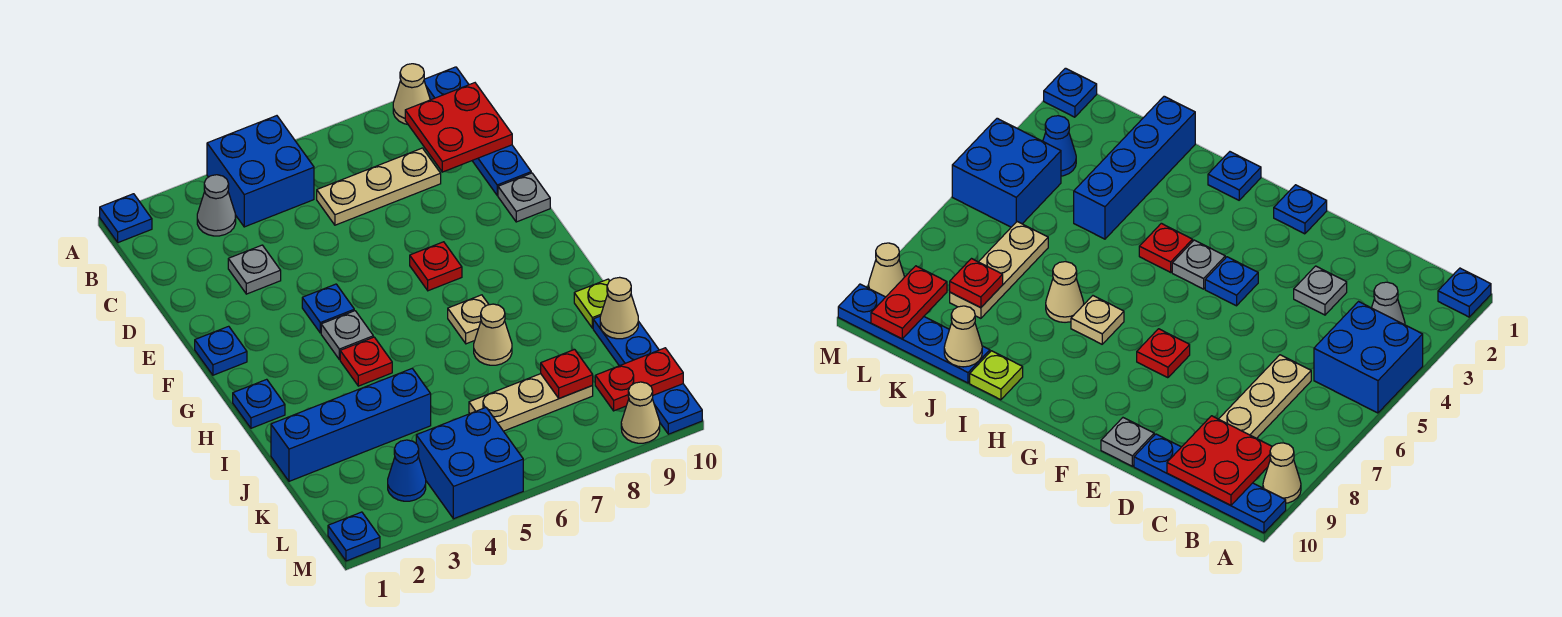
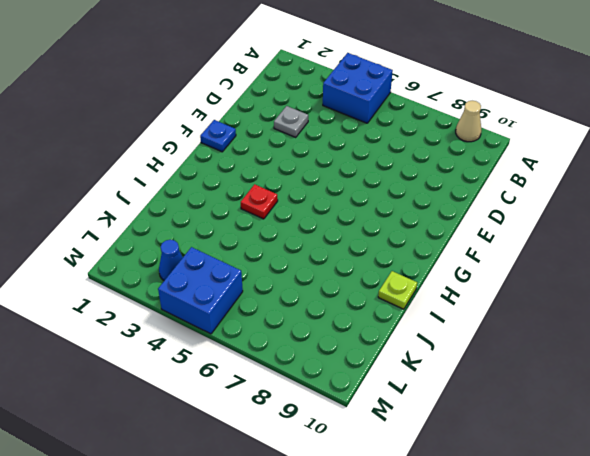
none -> blue 1x1 plate [100,194,152,243]
none -> blue 1x4 plate [424,67,531,195]
none -> grey 1x1 cone [197,175,236,236]

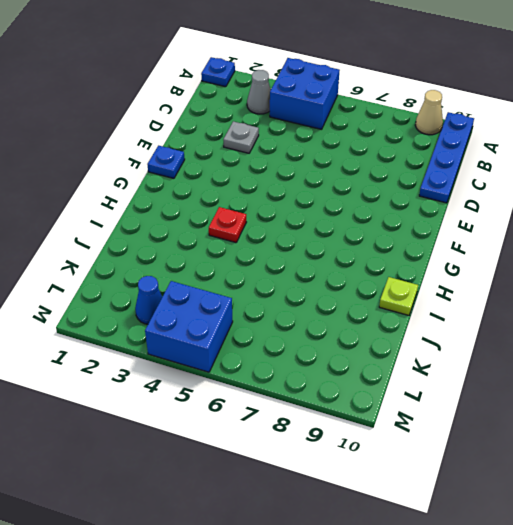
none -> tan 1x3 plate [317,148,441,225]
none -> grey 1x1 plate [498,173,550,222]
none -> blue 1x1 plate [302,284,354,333]

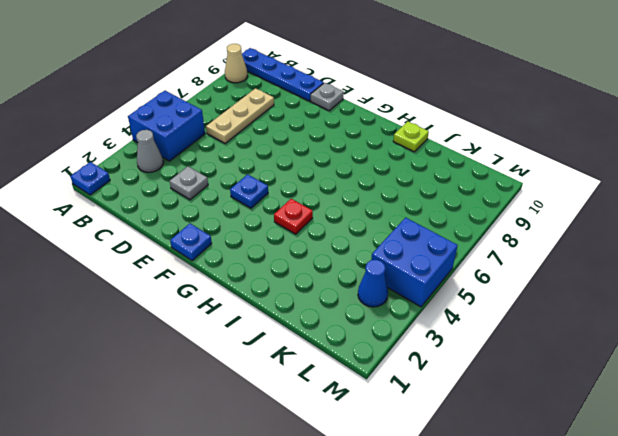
none -> red 1x1 plate [410,242,462,291]
none -> grey 1x1 plate [321,311,373,360]
none -> blue 1x1 plate [233,379,285,428]

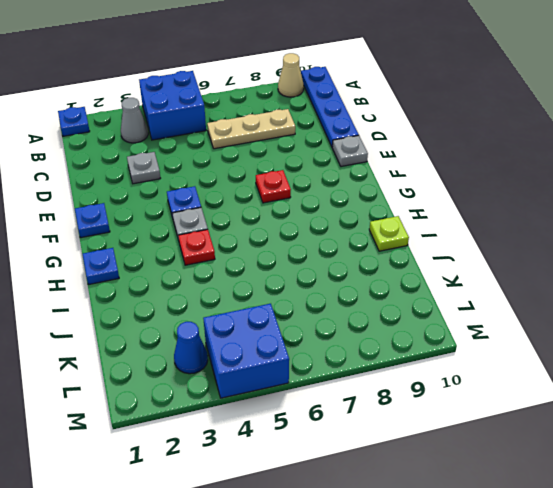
none -> tan 1x1 plate [448,295,489,344]
none -> tan 1x1 cone [474,304,512,365]
none -> blue 1x4 brick [271,368,431,481]

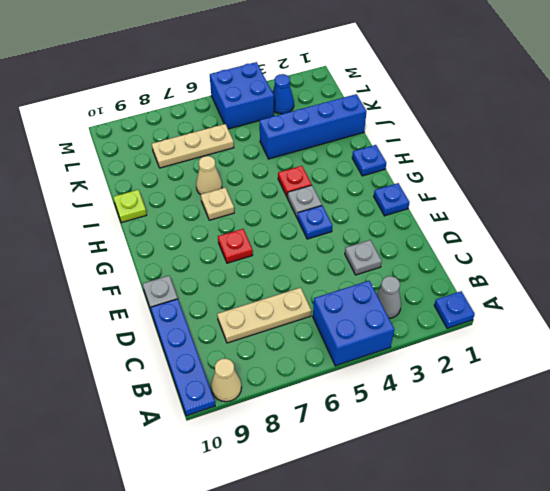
none -> blue 1x4 plate [593,316,702,434]
none -> blue 1x1 plate [328,512,380,561]
none -> tan 1x1 cone [621,382,660,443]

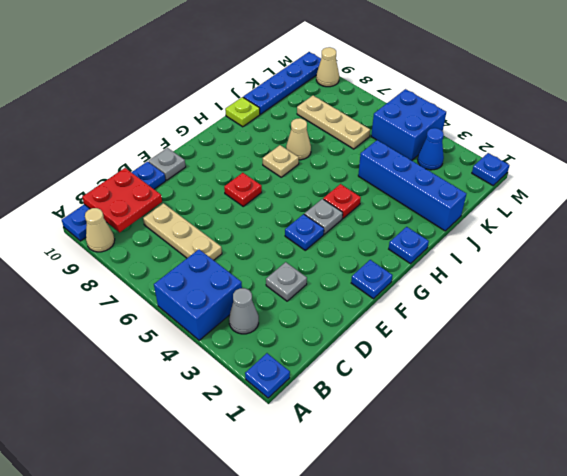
none -> tan 1x1 cone [600,277,638,339]
none -> red 1x1 plate [541,349,593,398]
none -> red 1x2 plate [595,348,683,411]

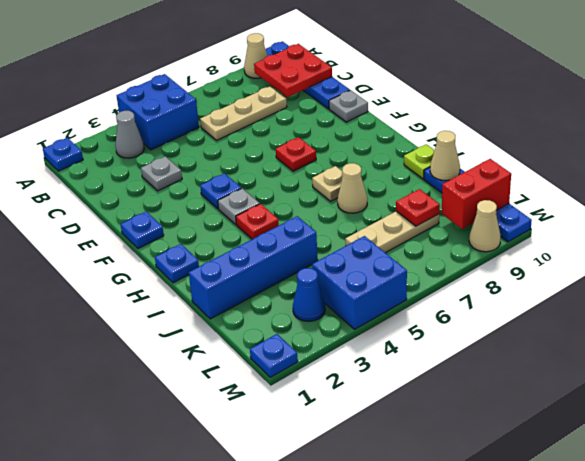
red 1x2 brick [442,159,511,229] -> red 1x2 plate [595,348,683,411]

